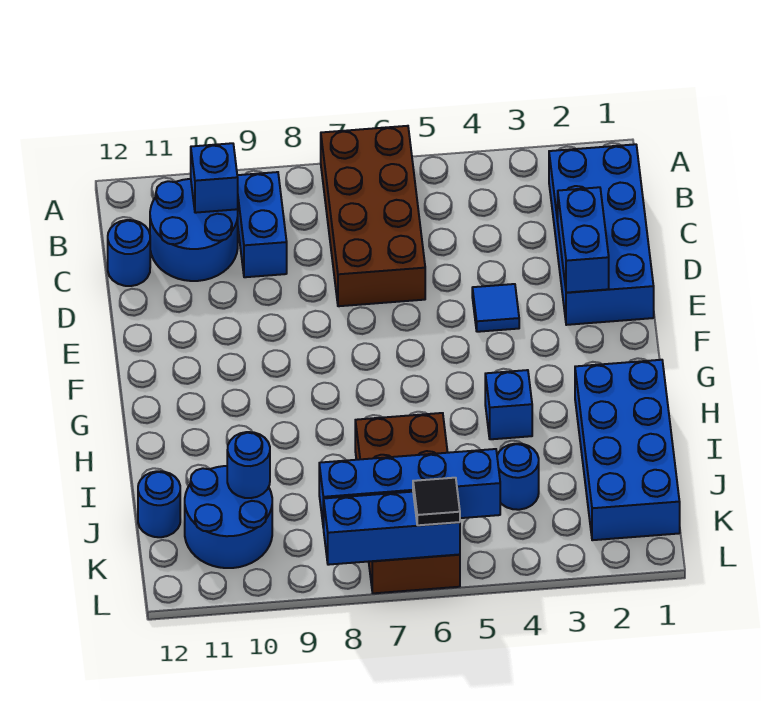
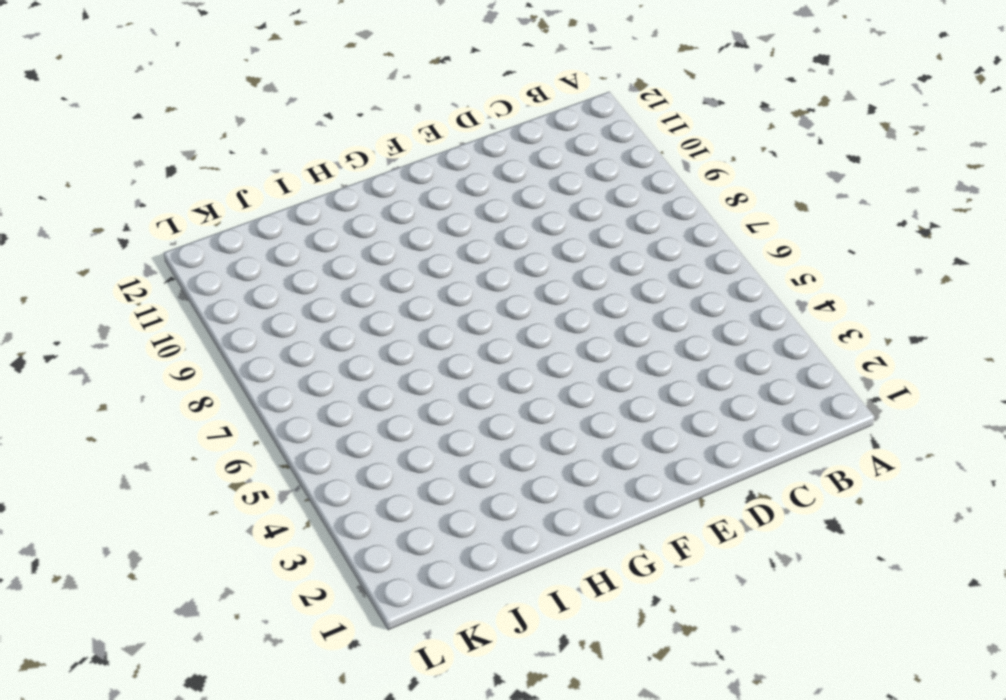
none -> brown 2x4 brick [321,126,425,306]
none -> blue 2x4 brick [549,144,654,325]
none -> blue 1x2 brick [237,172,287,277]

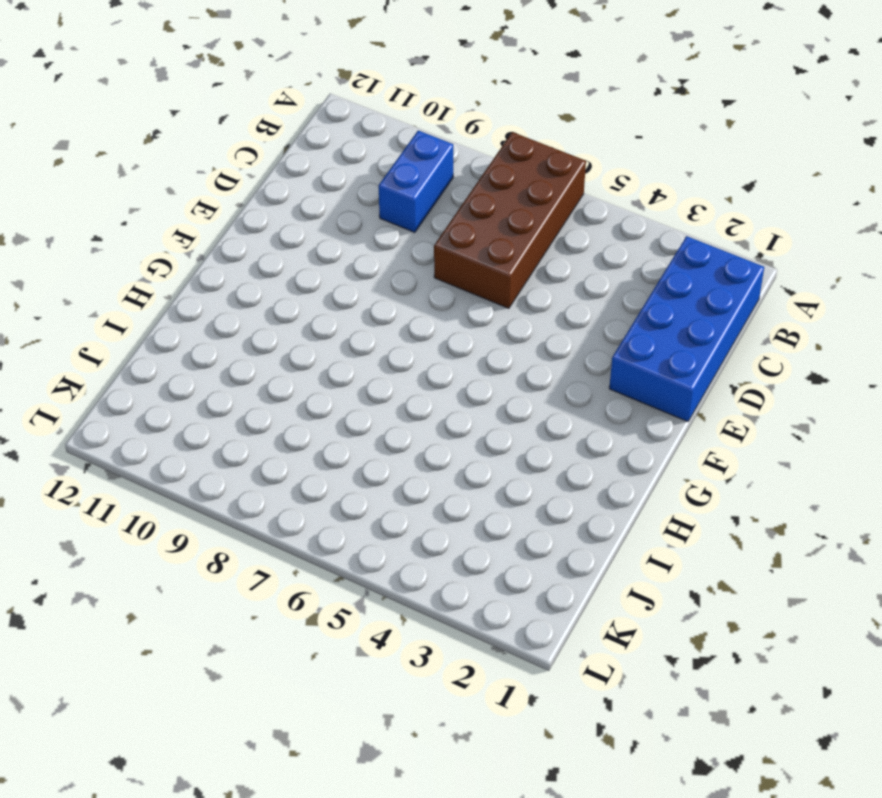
none -> blue 2x2 round brick [150,179,238,281]
none -> blue 1x1 round brick [108,220,150,286]
none -> blue 1x1 tile [472,284,519,332]

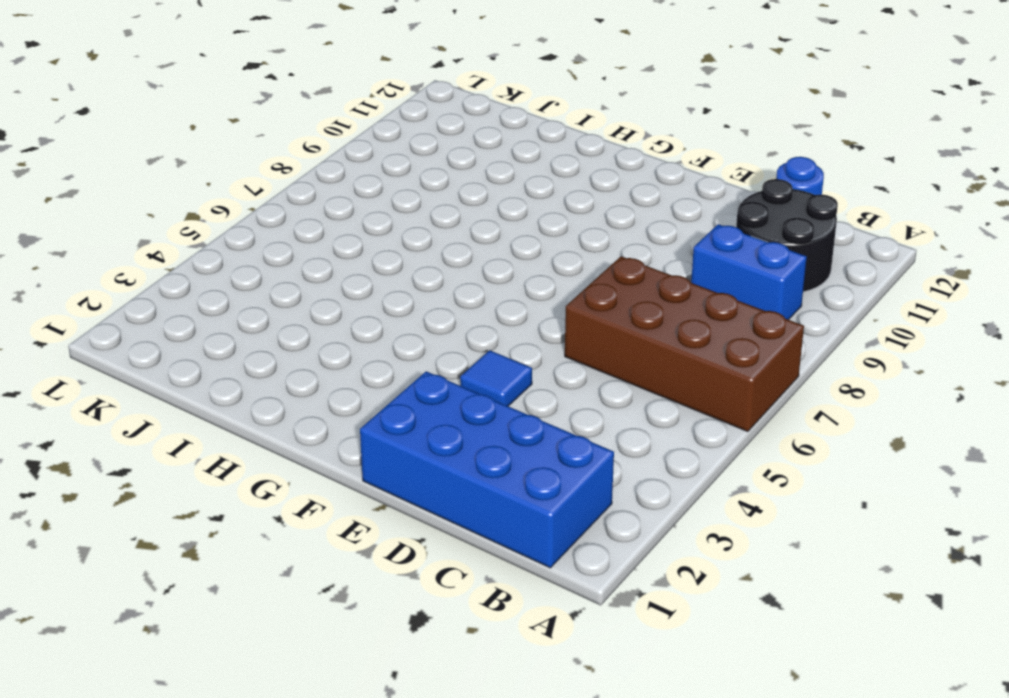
black 2x2 round brick [736,179,838,292] -> blue 2x2 round brick [150,179,238,281]
none -> blue 2x4 brick [575,360,680,540]
none -> blue 1x1 brick [485,370,532,439]
none -> brown 2x4 brick [355,413,460,593]

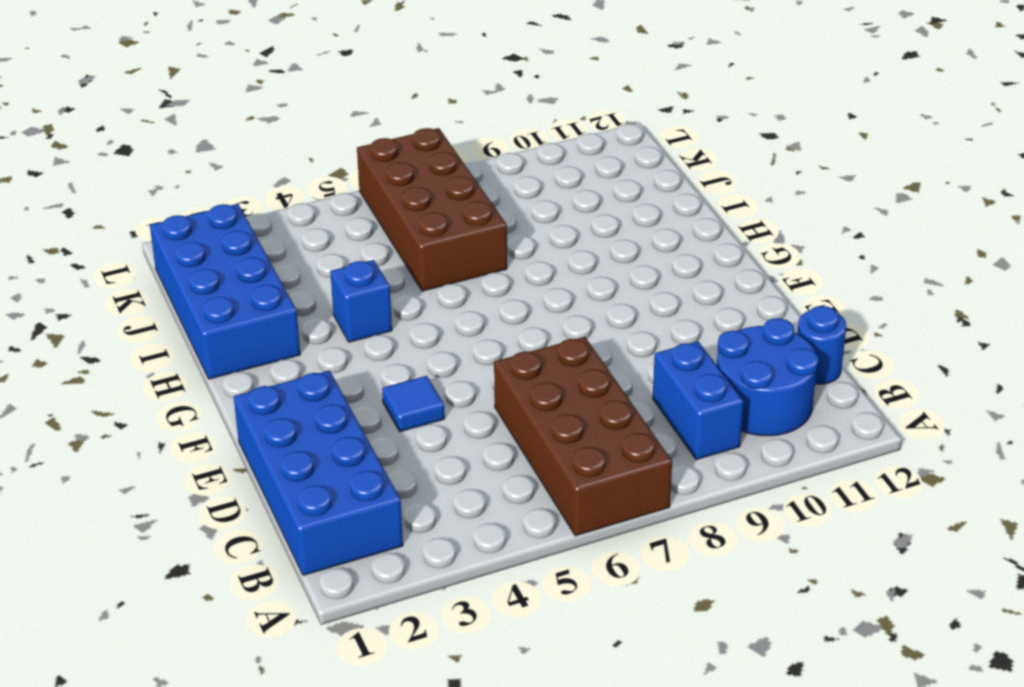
none -> blue 1x1 round brick [497,444,539,510]
none -> blue 2x2 round brick [185,466,272,568]
none -> blue 1x1 round brick [138,471,180,537]

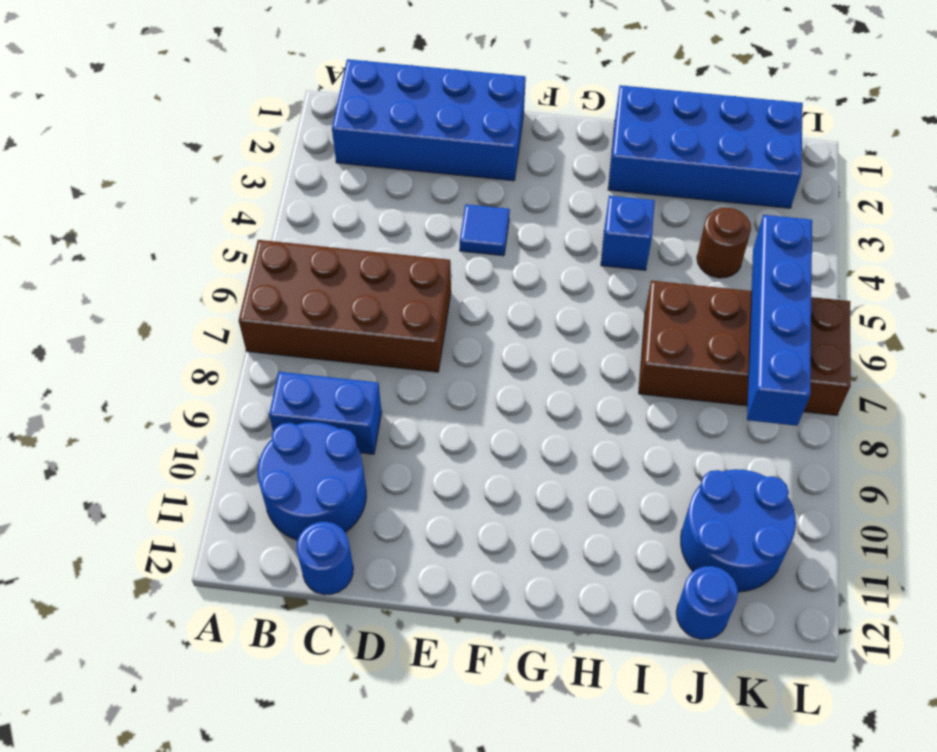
brown 1x1 round brick [697,208,751,278] -> blue 1x1 round brick [497,444,539,510]
none -> blue 1x1 brick [191,143,238,213]
none -> blue 1x2 brick [558,187,609,293]
none -> blue 1x1 round brick [227,432,270,498]

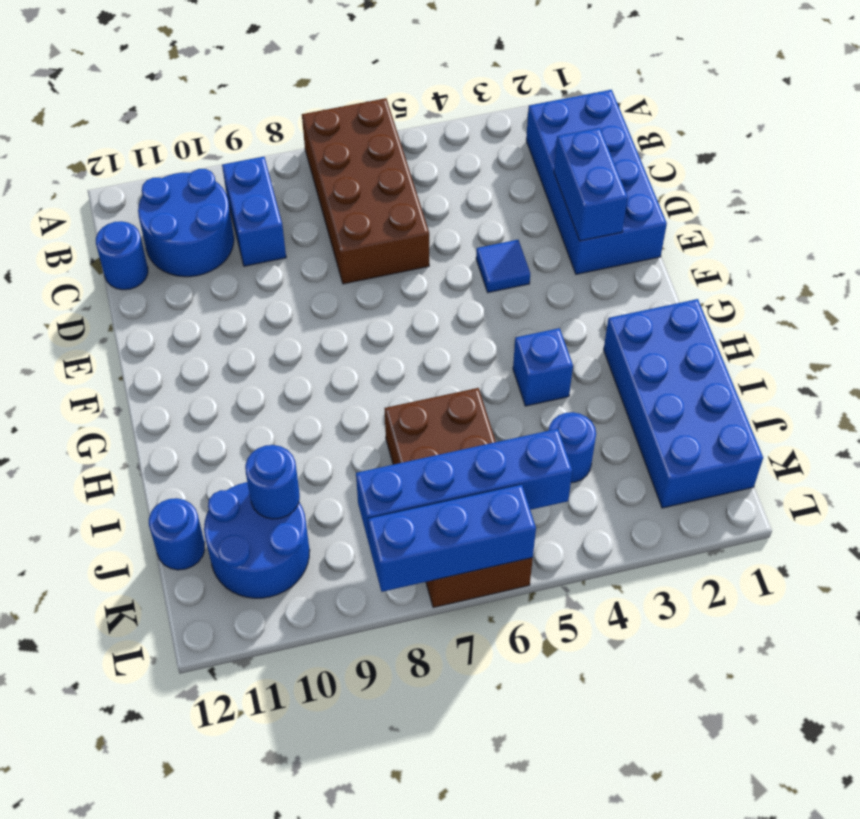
none -> blue 1x1 brick [191,143,238,213]
none -> black 1x1 tile [413,478,460,525]

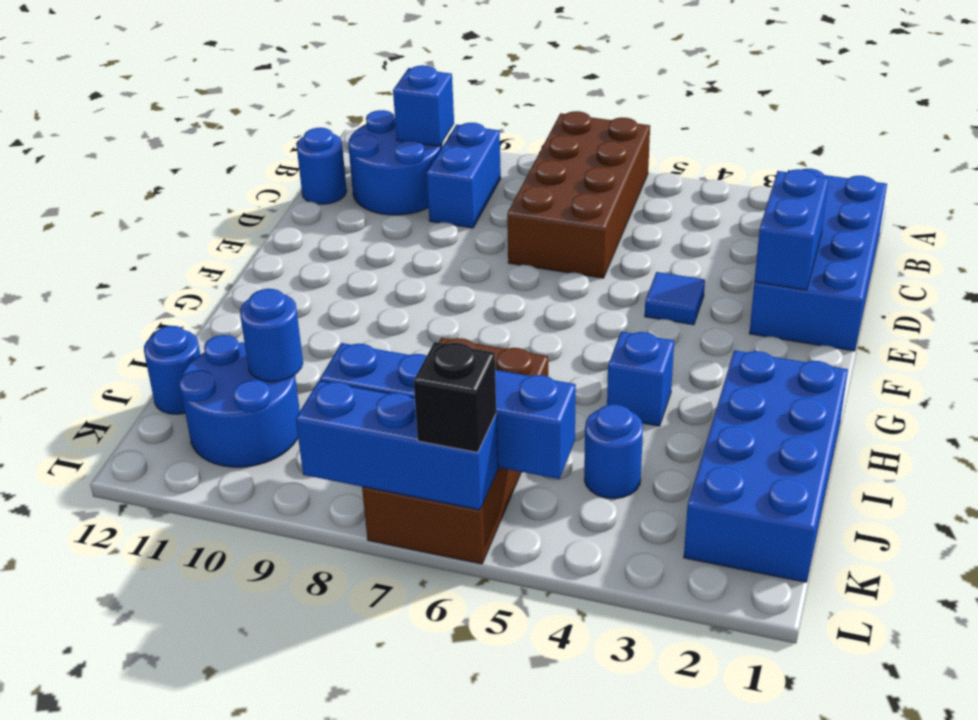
black 1x1 brick [414,342,496,452] -> black 1x1 tile [413,478,460,525]

